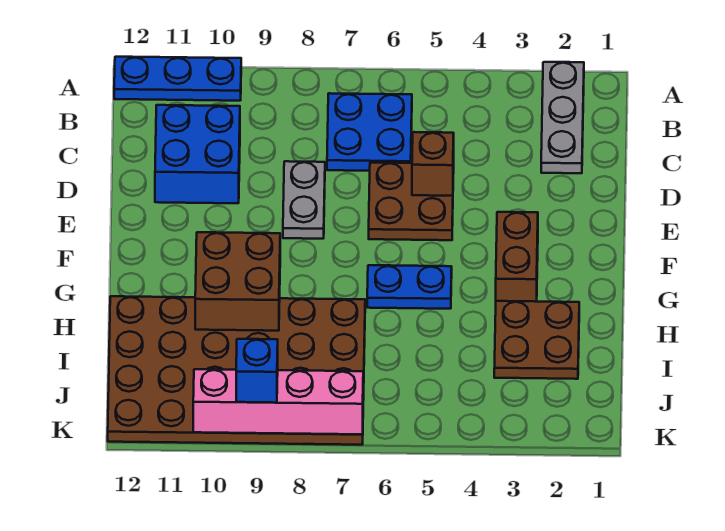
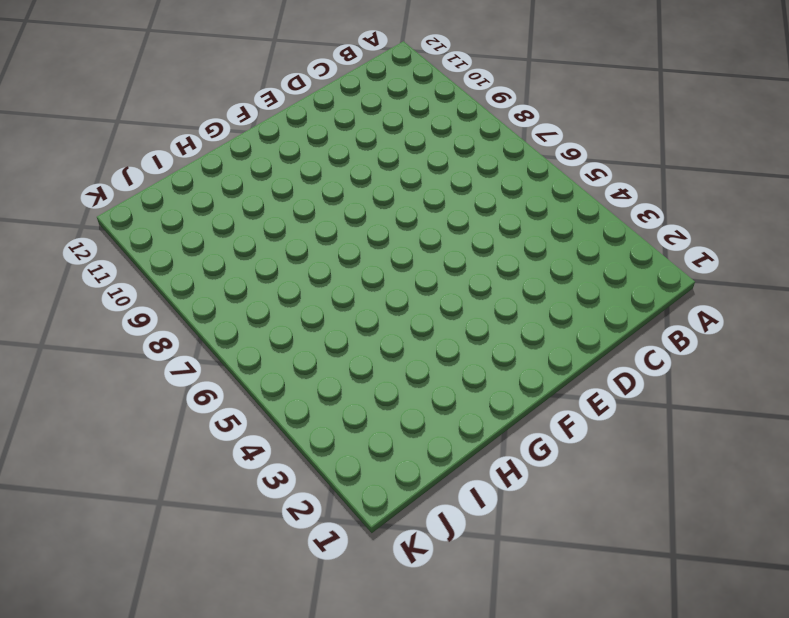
none -> grey 1x3 plate [541,62,584,173]
none -> blue 1x3 plate [114,57,241,101]
none -> blue 2x2 plate [327,93,412,171]

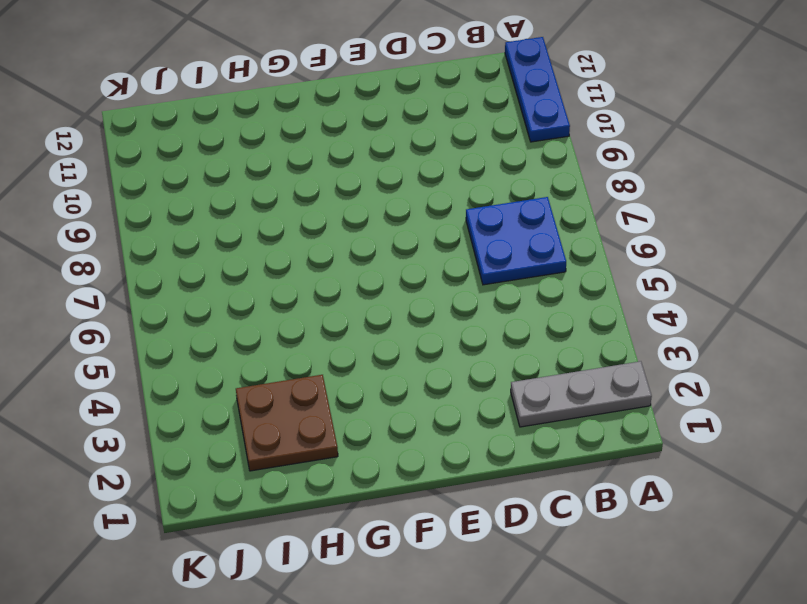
none -> blue 2x2 brick [155,105,240,203]
none -> brown 2x2 plate [369,162,454,240]
none -> grey 1x2 plate [283,161,325,239]

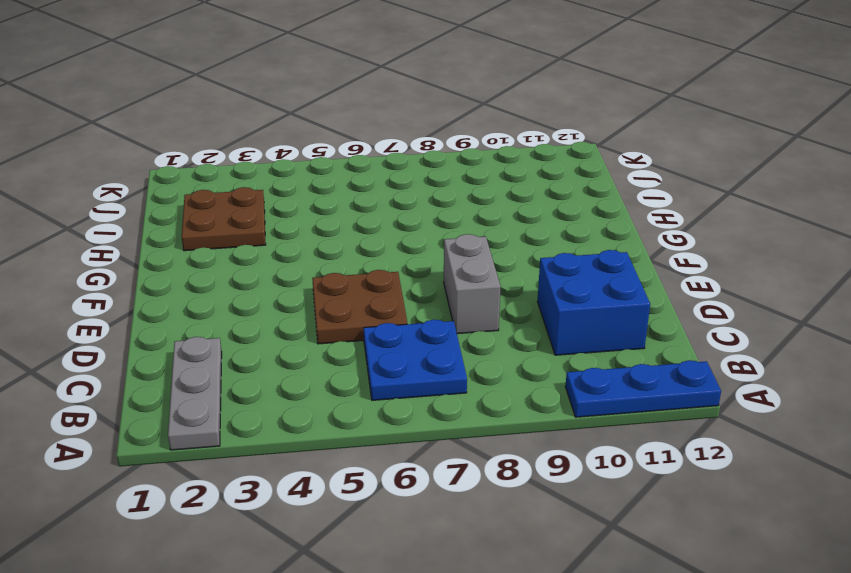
grey 1x2 brick [444,234,500,334] -> grey 1x2 plate [283,161,325,239]
none -> brown 1x2 brick [496,212,538,302]
none -> blue 1x2 plate [367,265,452,309]
none -> brown 4x6 plate [108,296,365,445]

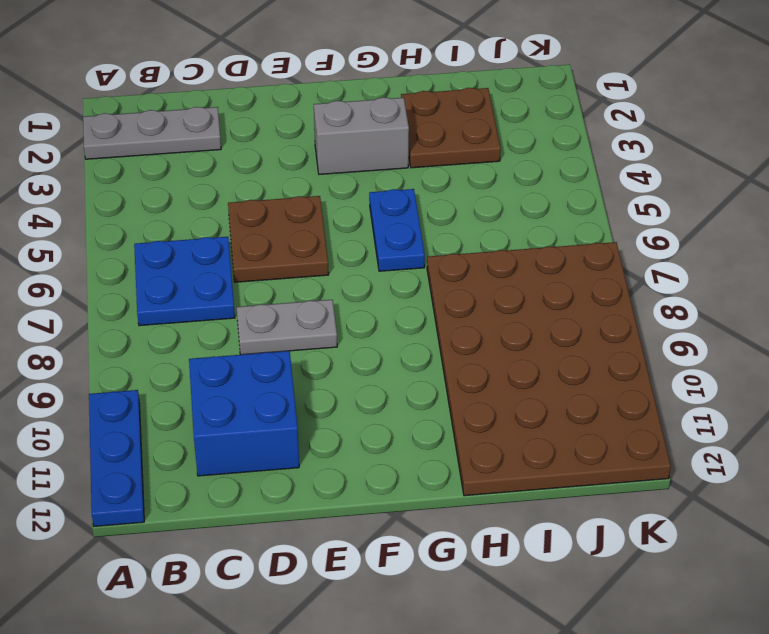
grey 1x2 brick [314,97,409,174] -> brown 1x2 brick [496,212,538,302]
none -> brown 1x1 brick [412,132,454,196]
none -> brown 2x2 brick [195,232,280,331]
none -> pink 1x4 brick [193,369,363,434]

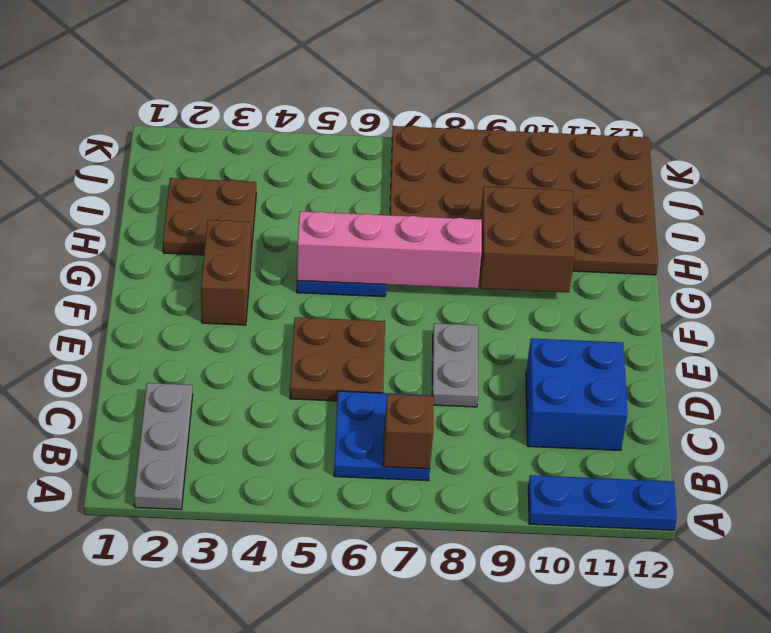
brown 1x1 brick [383,394,434,469] -> brown 1x1 brick moved to [412,132,454,196]
pink 1x4 brick [297,211,482,289] -> pink 1x4 brick moved to [193,369,363,434]
none -> blue 1x1 brick [236,339,278,403]

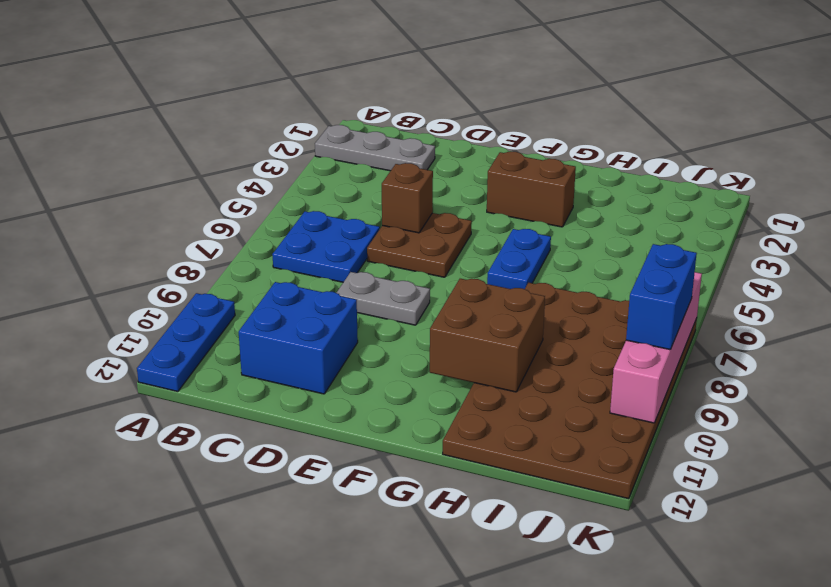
blue 1x2 brick [626,244,697,350] -> blue 1x1 brick [236,339,278,403]
none -> brown 2x2 plate [494,301,579,379]

